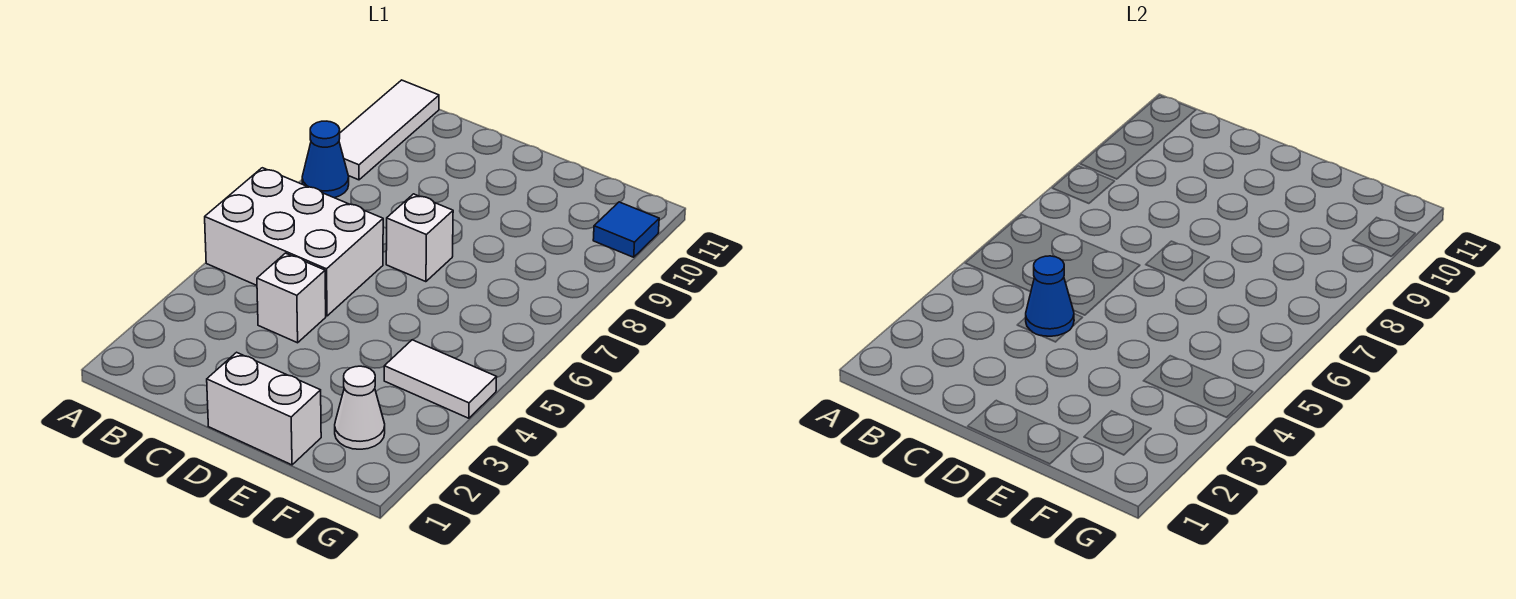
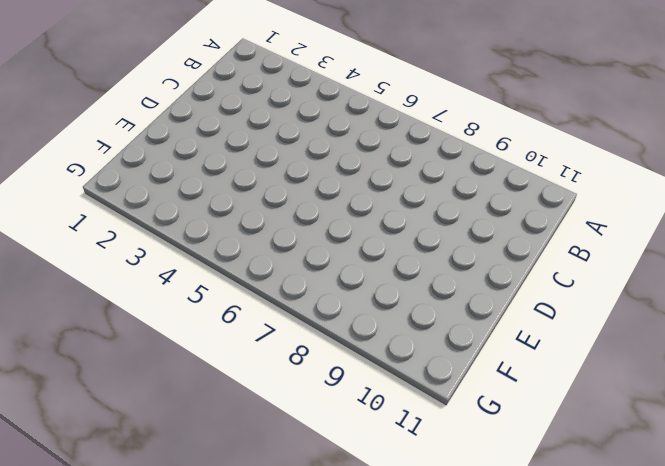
none -> white 2x3 brick [205,168,383,316]
none -> blue 1x1 cone [302,121,349,198]

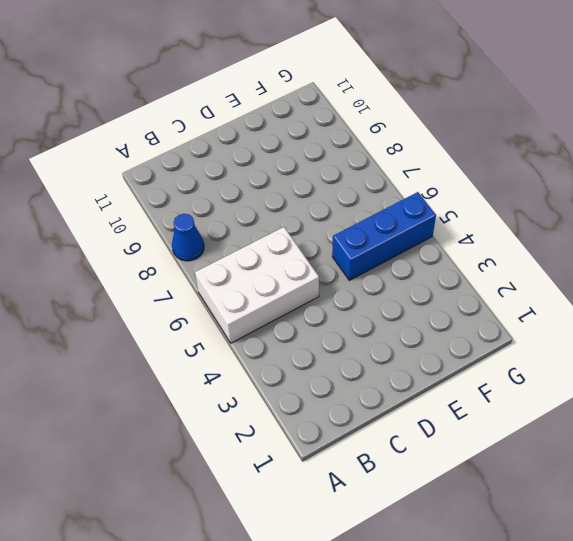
blue 1x3 brick [332,192,436,280] -> none
none -> white 1x3 tile [339,80,439,180]
none -> white 1x1 brick [257,253,326,343]

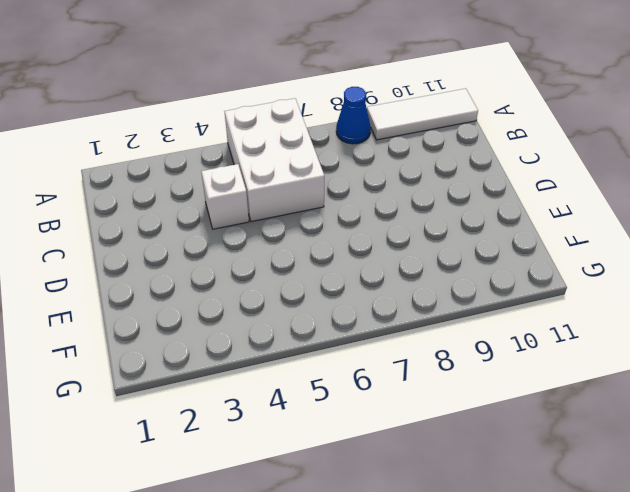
none -> white 1x2 brick [207,352,321,465]
none -> white 1x1 brick [386,194,453,282]

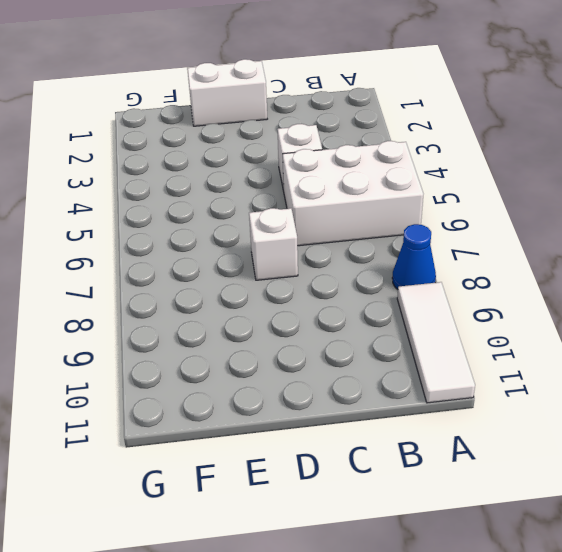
none -> white 1x1 cone [335,366,385,449]
none -> white 1x2 tile [384,340,497,418]

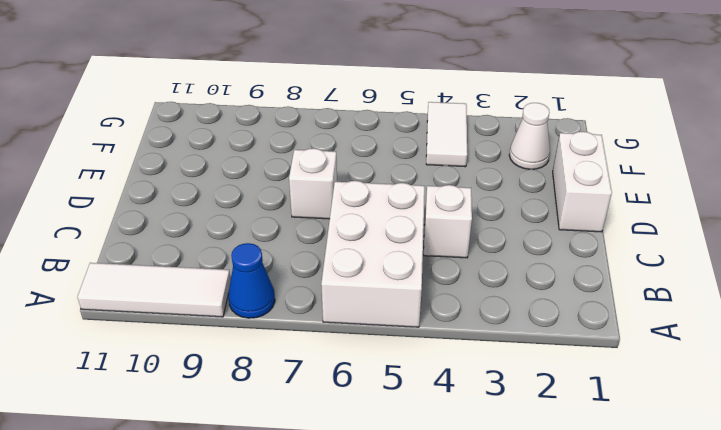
none -> blue 1x1 tile [593,202,659,257]
none -> blue 1x1 cone [1026,256,1074,336]

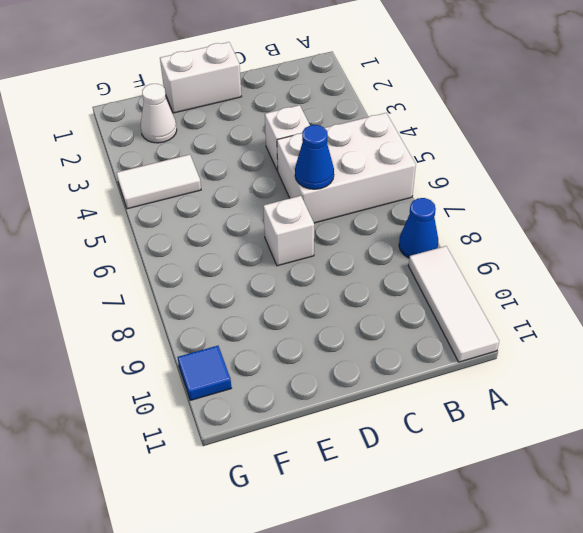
blue 1x1 cone [295,125,334,189] -> blue 1x1 cone moved to [1026,256,1074,336]

